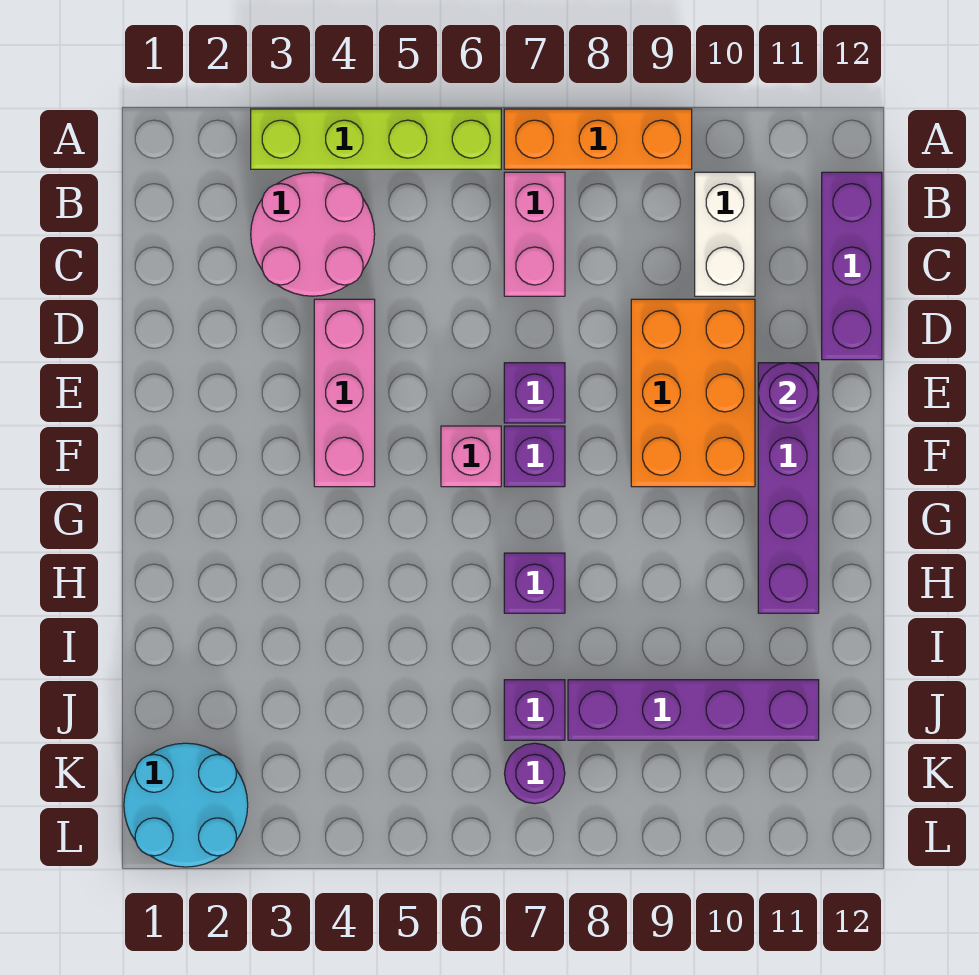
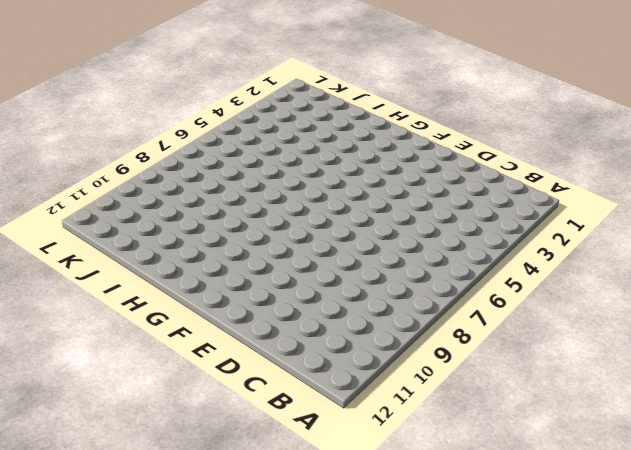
none -> lime 1x4 brick [251,109,501,169]
none -> orange 1x3 brick [504,109,692,169]
none -> pink 2x2 round brick [251,172,375,296]

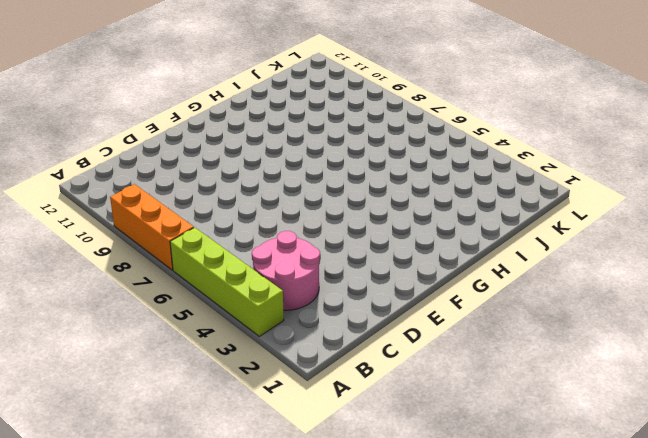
none -> pink 1x2 brick [504,172,565,296]
none -> white 1x2 brick [695,172,755,296]
none -> purple 1x3 brick [822,172,882,360]

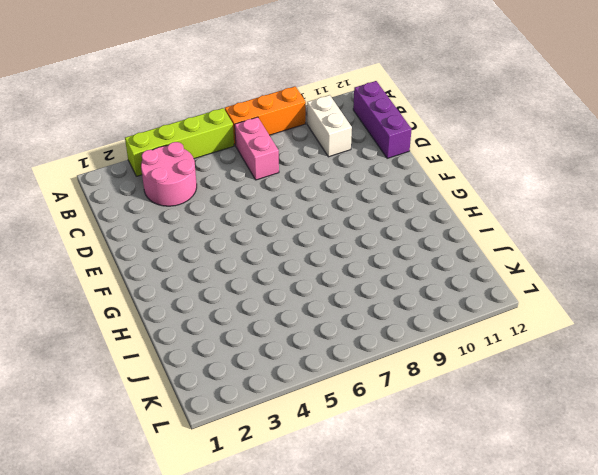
none -> pink 1x3 brick [314,299,375,487]
none -> orange 2x3 brick [631,299,755,487]
none -> purple 1x1 brick [504,363,565,423]

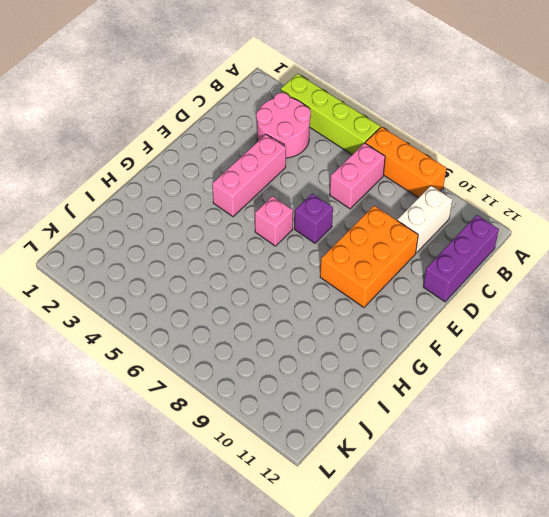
none -> purple 1x4 brick [758,363,819,613]
none -> purple 1x1 brick [504,426,565,487]
none -> purple 1x1 brick [504,553,565,613]

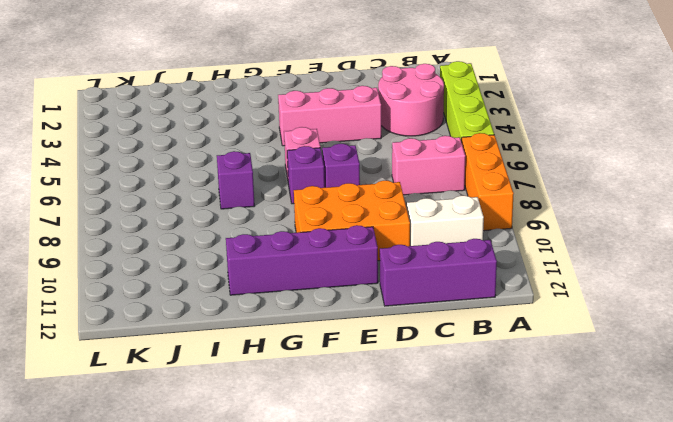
none -> purple 1x1 brick [504,680,565,740]
none -> purple 1x4 brick [568,680,819,740]
none -> cyan 2x2 round brick [124,743,248,867]

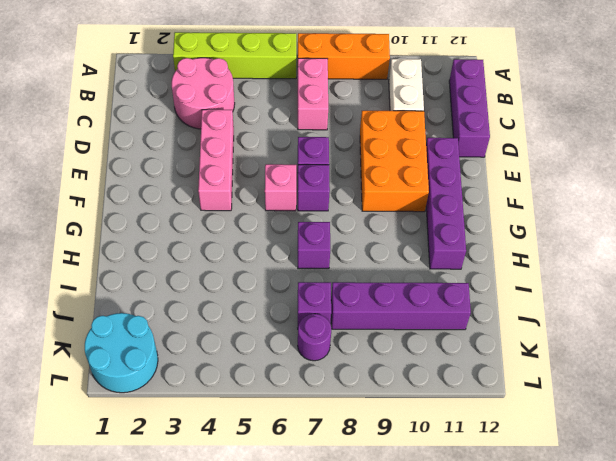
none -> purple 1x1 round brick [758,363,819,423]

